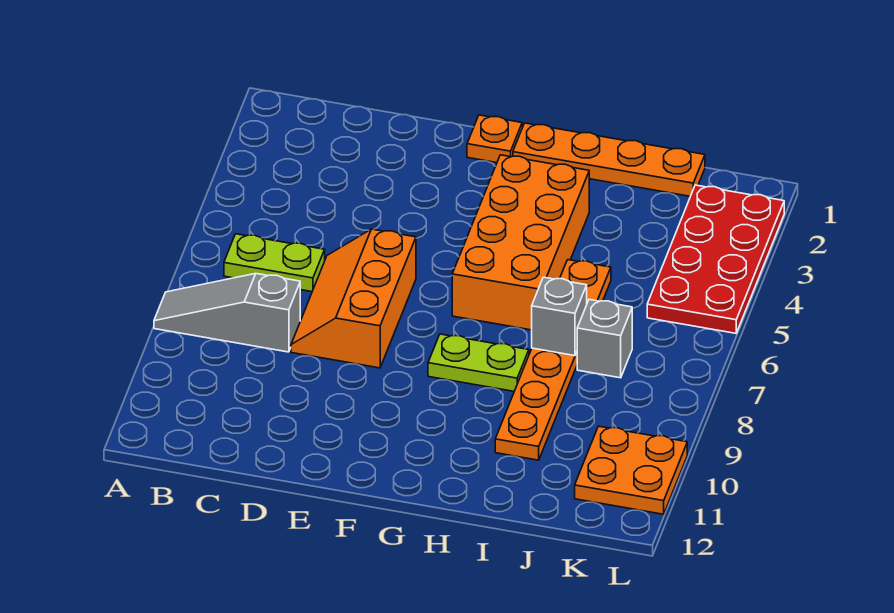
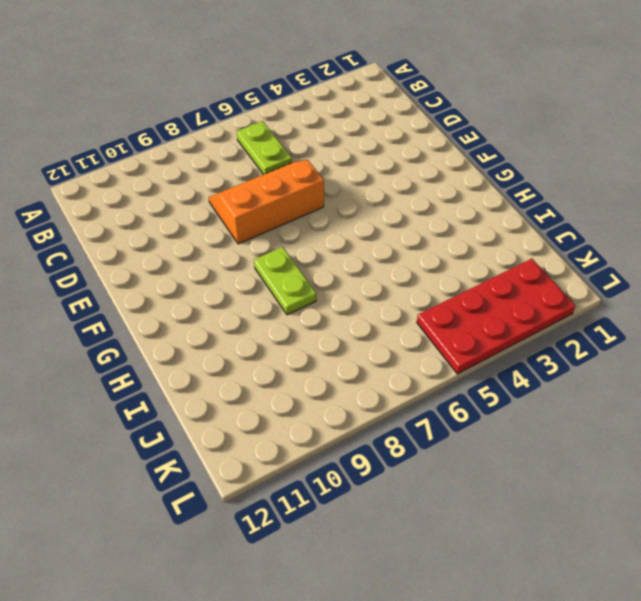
none -> grey 1x3 slope [154,274,300,352]
none -> orange 1x1 plate [467,115,522,163]
none -> orange 1x4 plate [513,123,705,196]

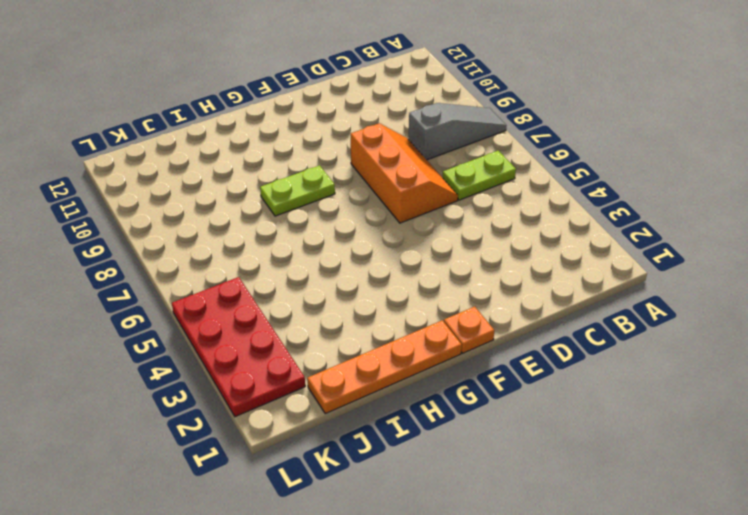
none -> orange 2x4 brick [452,155,589,330]
none -> orange 1x6 plate [495,260,611,460]
none -> grey 1x1 brick [577,300,632,378]

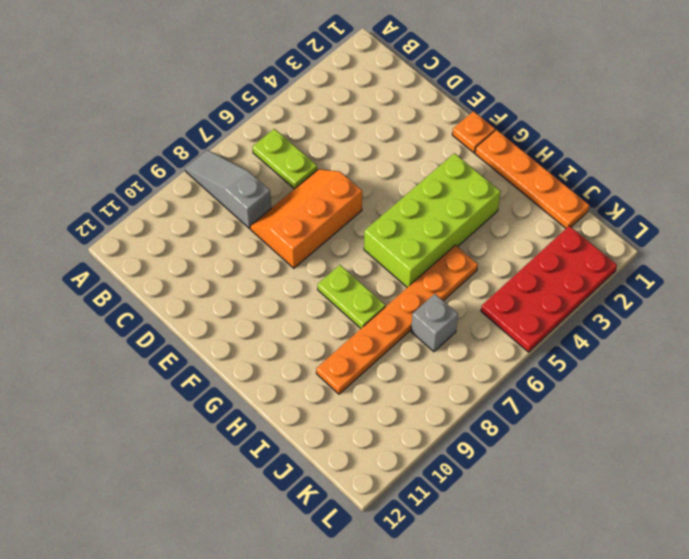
lime 2x4 brick [364,153,501,287] -> orange 2x4 brick [452,155,589,330]
none -> orange 2x2 plate [575,426,687,514]
none -> grey 1x1 brick [532,277,587,356]

